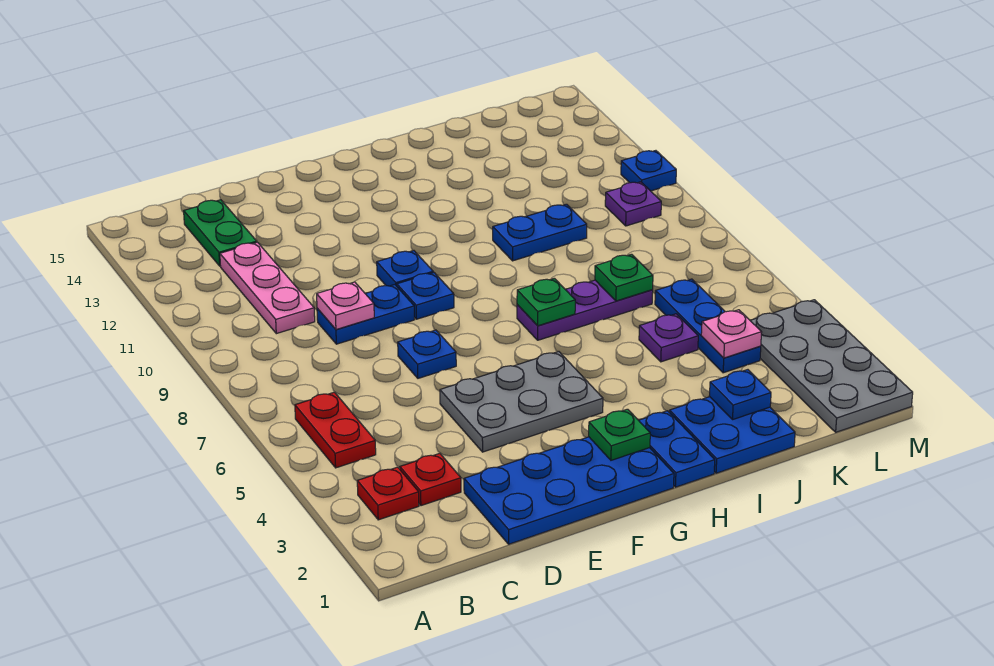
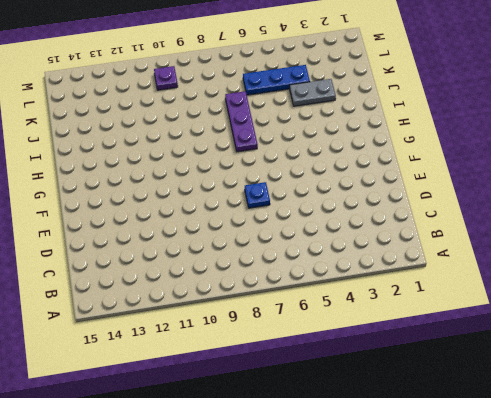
grey 1x2 plate [290,79,336,106] -> none
none -> red 1x1 plate [357,467,419,520]
none -> red 1x2 plate [295,392,376,468]
none -> red 1x1 plate [400,453,461,506]

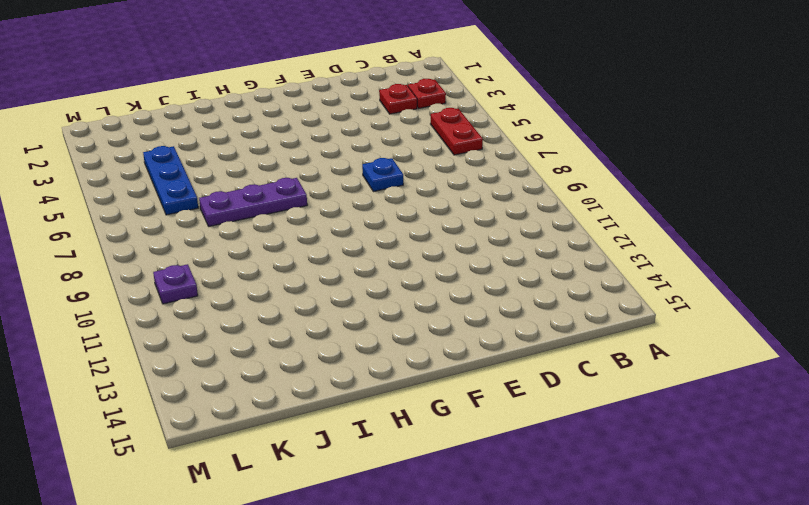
none -> pink 1x3 plate [220,242,315,334]
none -> green 1x2 plate [184,200,257,266]
none -> blue 2x4 plate [464,437,674,544]

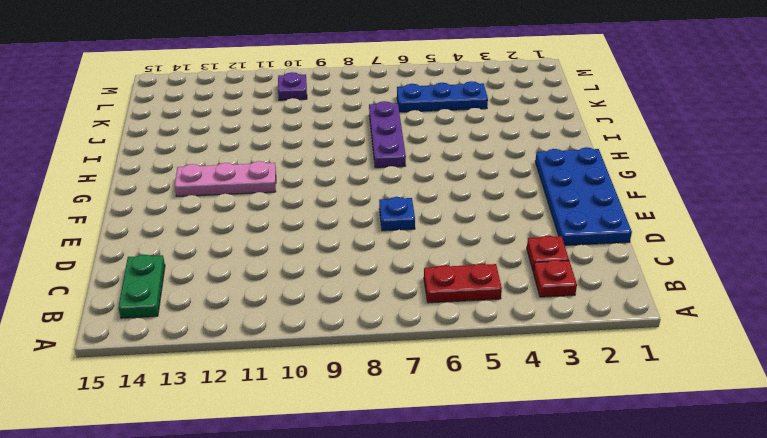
green 1x2 plate [118,255,165,318] -> green 1x2 plate turned to [184,200,257,266]
pink 1x3 plate [175,161,276,196] -> pink 1x3 plate moved to [220,242,315,334]
none -> blue 1x2 plate [317,285,414,344]
none -> grey 2x3 plate [440,352,603,452]
none -> blue 1x1 plate [397,273,454,319]

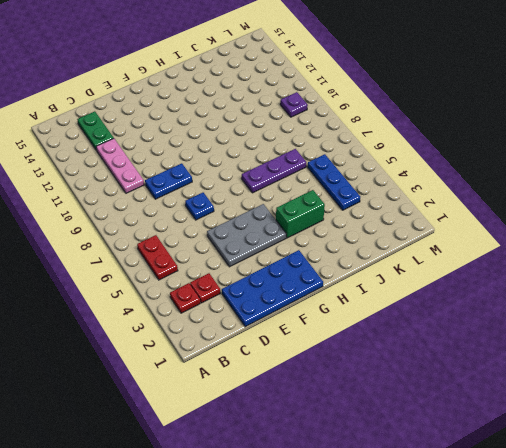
green 1x2 brick [276,190,325,238] -> none
none -> blue 1x1 plate [397,273,454,319]
none -> blue 1x1 plate [377,251,433,286]
none -> blue 1x2 plate [639,411,715,487]

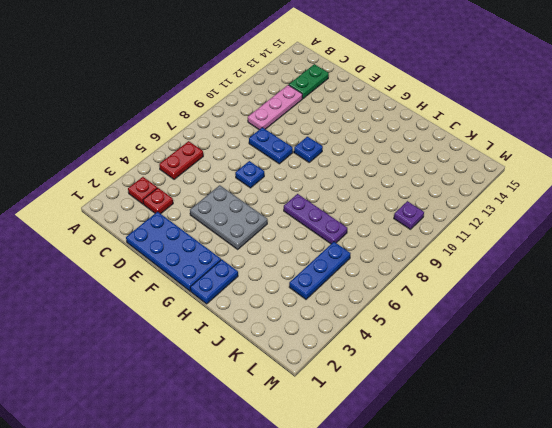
none -> blue 1x1 plate [397,273,454,319]
none -> blue 2x2 plate [669,397,795,473]
none -> blue 1x2 plate [493,204,587,261]

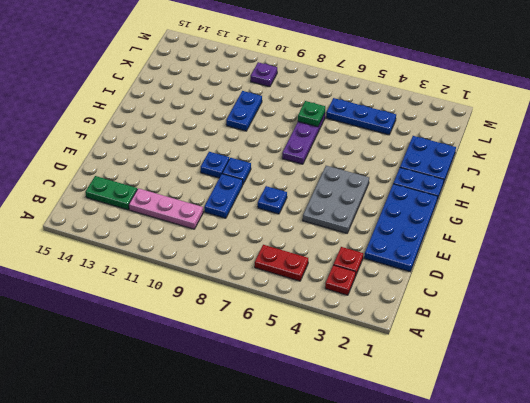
none -> purple 1x1 plate [639,314,698,362]
none -> grey 2x4 plate [750,300,913,432]
none -> blue 1x1 plate [621,151,676,191]

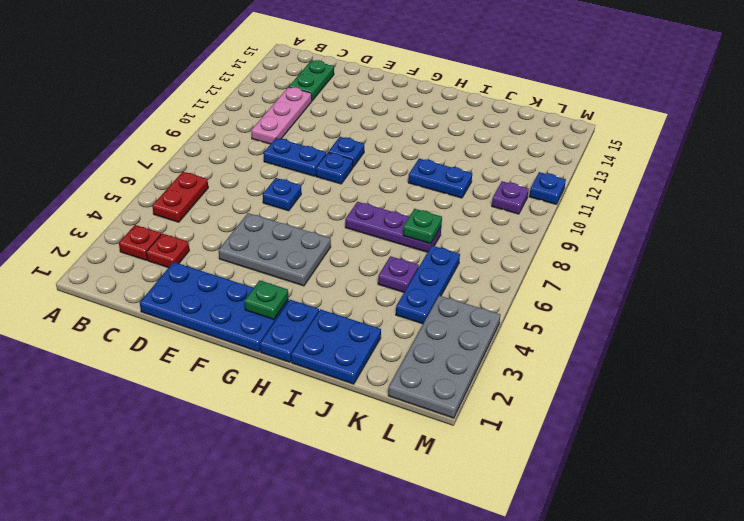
none -> pink 1x1 plate [317,282,374,330]
none -> green 1x1 plate [517,278,575,326]
none -> blue 1x1 plate [710,370,771,419]

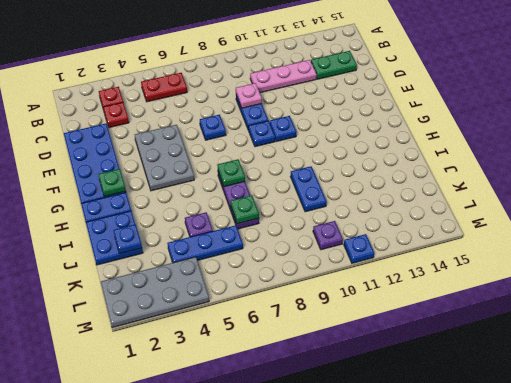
none -> pink 1x1 plate [701,310,762,358]

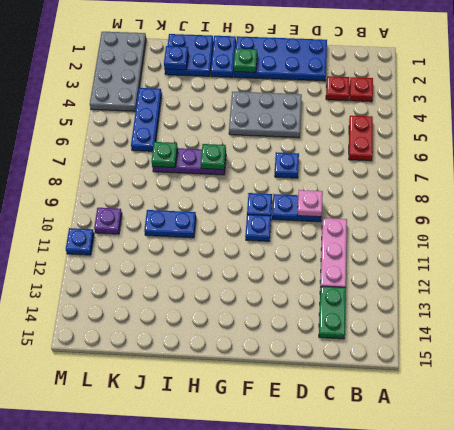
none -> purple 1x1 plate [639,314,698,362]
none -> pink 1x1 plate [701,310,762,358]

